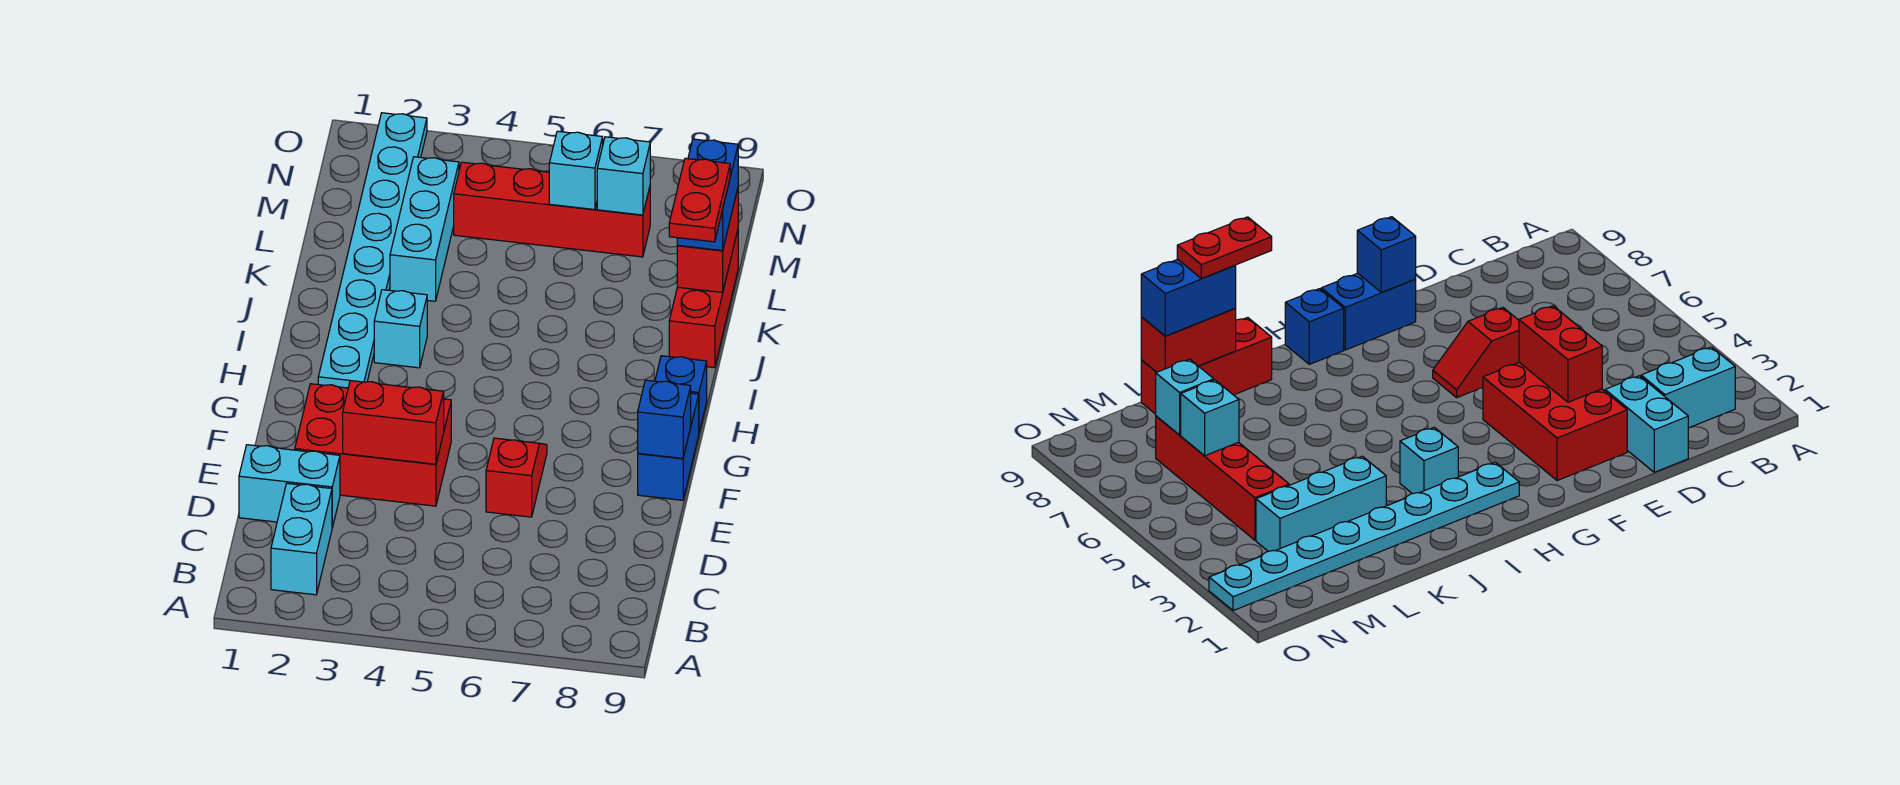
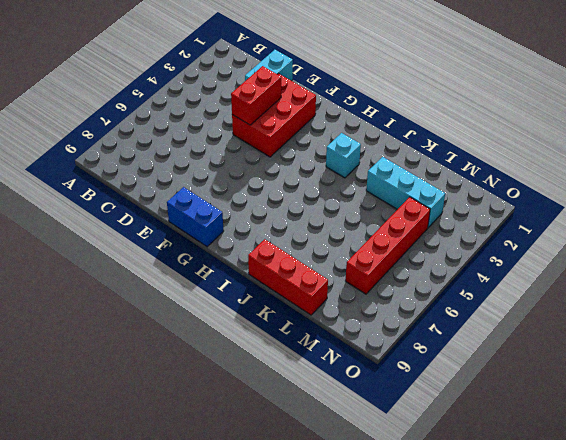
none -> cyan 1x2 brick [271,483,332,595]
none -> red 1x2 slope [486,438,547,517]
none -> cyan 1x8 plate [318,113,427,388]

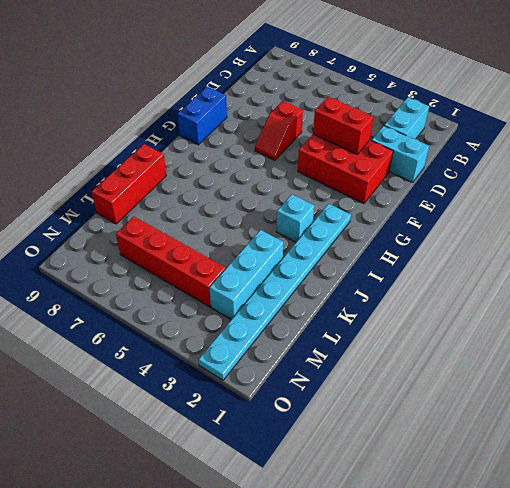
none -> blue 1x1 brick [655,356,707,432]
none -> blue 1x1 brick [638,380,691,458]
none -> red 1x2 brick [677,189,738,292]

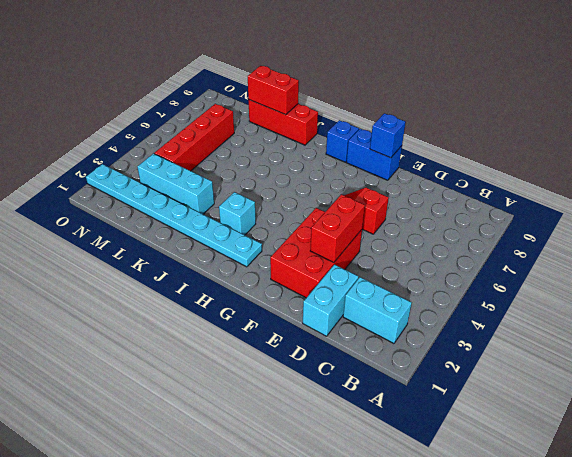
none -> cyan 1x1 brick [549,131,603,210]
none -> cyan 1x1 brick [597,137,650,215]
none -> blue 1x2 brick [677,139,738,251]

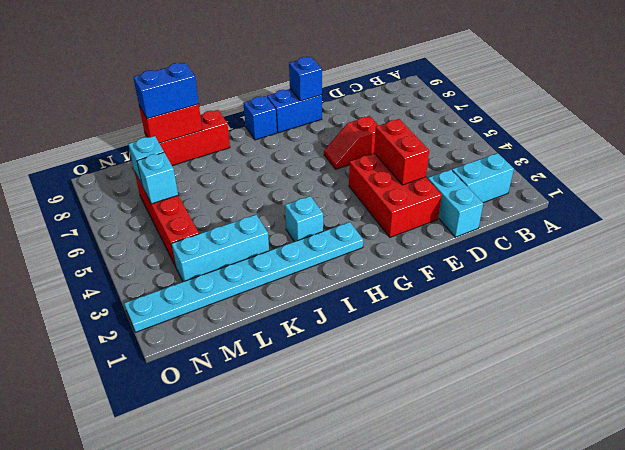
none -> red 1x2 plate [669,158,730,242]

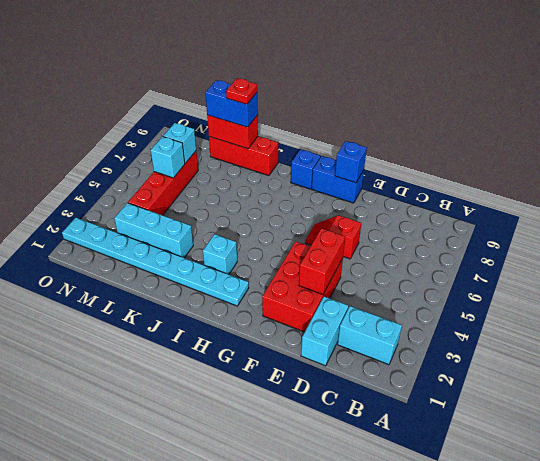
red 1x1 plate [226,78,257,104] -> red 1x2 plate [669,158,730,242]

